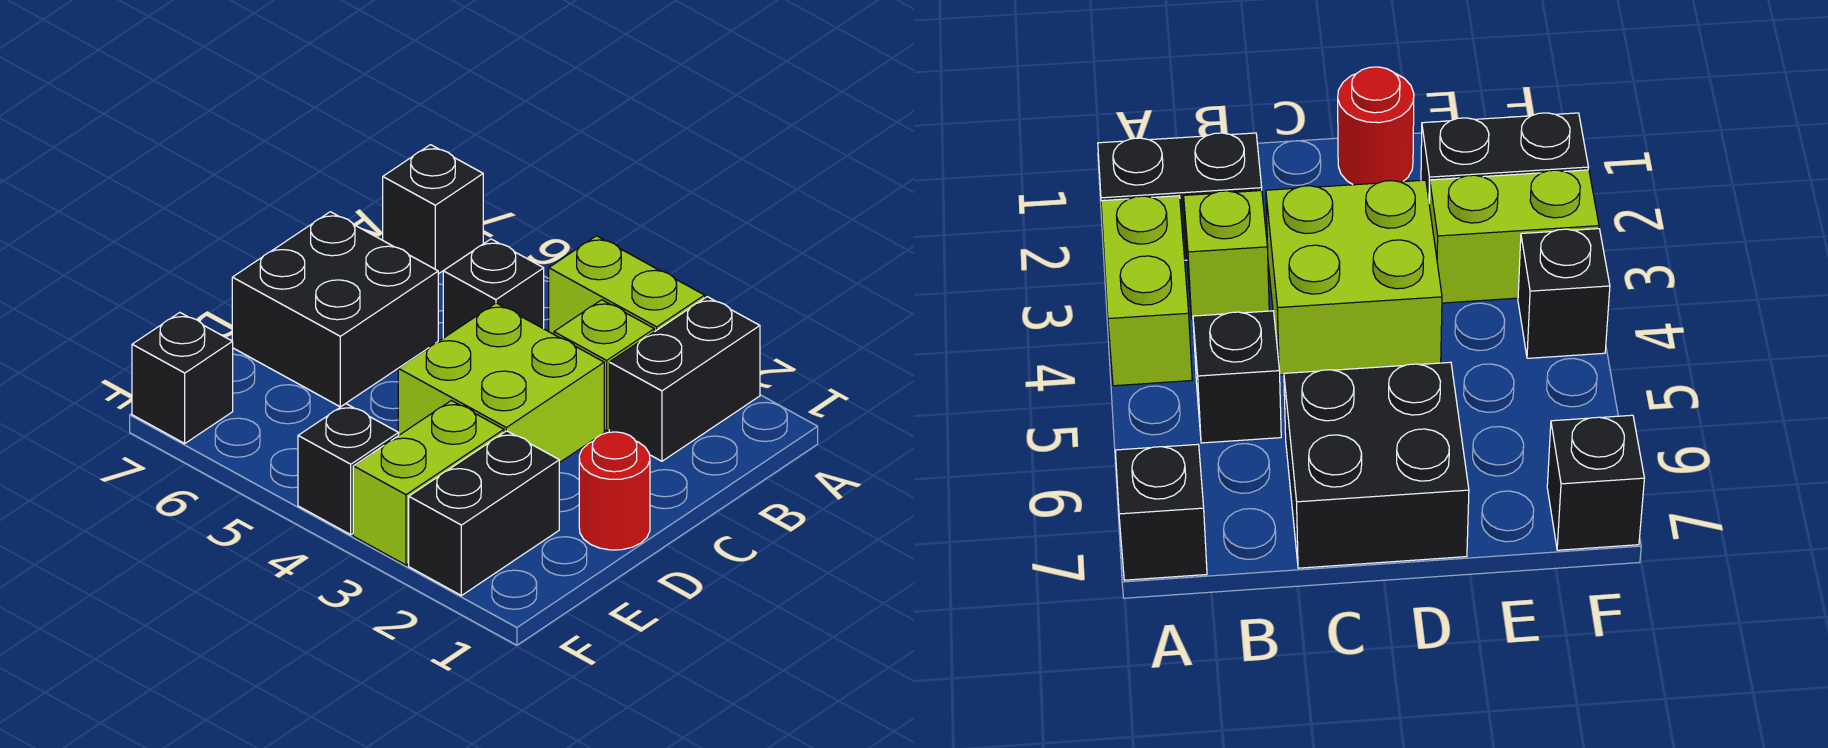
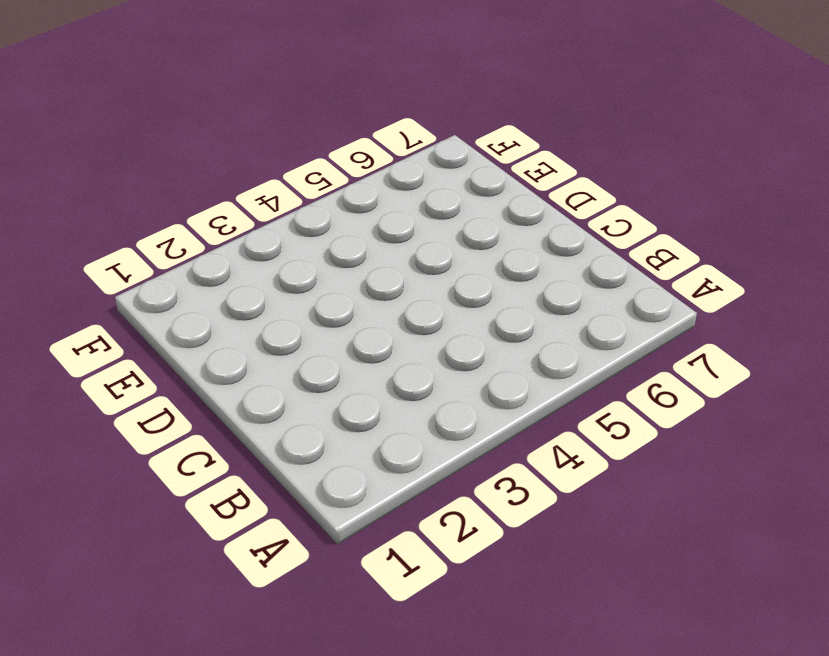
none -> black 1x2 brick [609,297,760,461]
none -> lime 1x2 brick [549,236,705,334]
none -> black 1x1 brick [383,145,483,274]

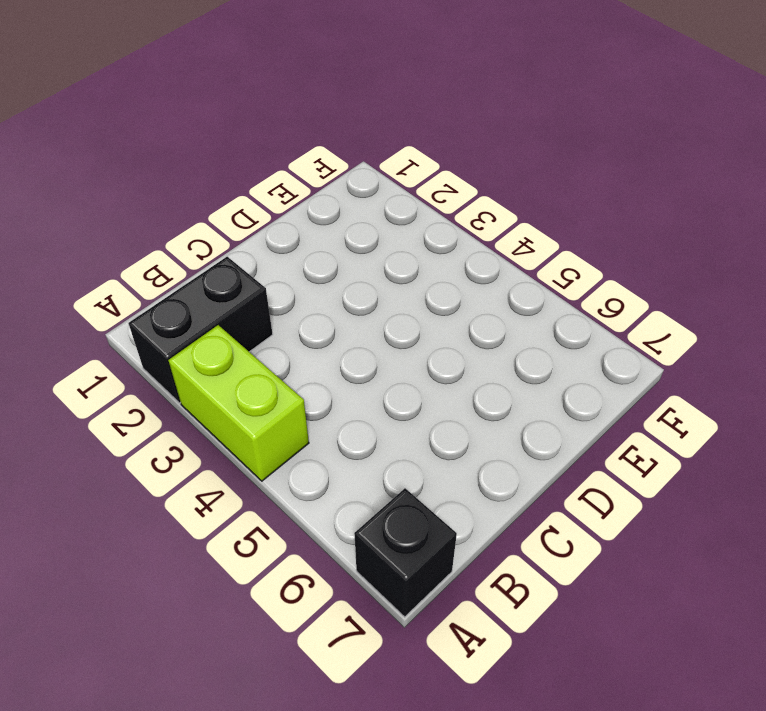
none -> lime 1x1 brick [554,300,654,431]
none -> black 1x1 brick [443,239,544,338]
none -> lime 2x2 brick [398,303,604,463]

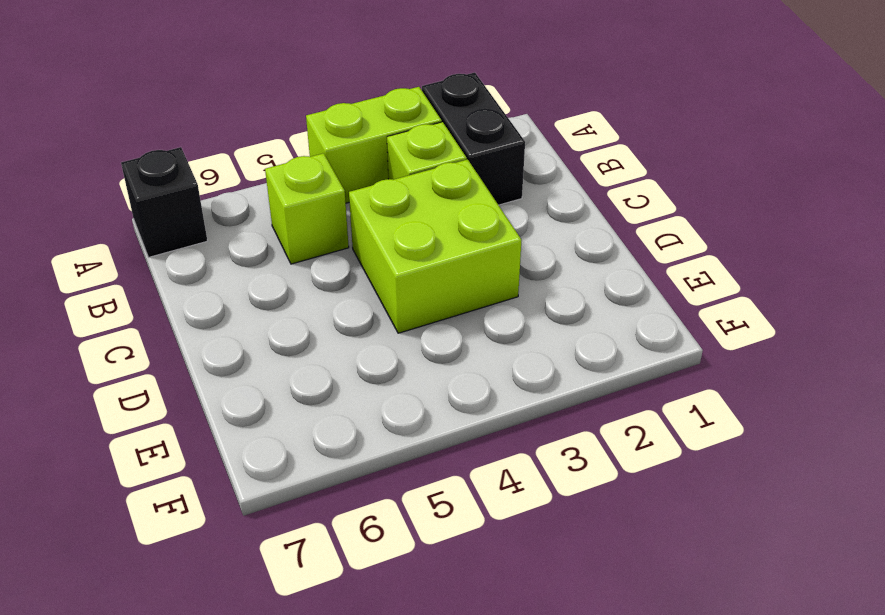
lime 1x1 brick [265,153,349,264] -> black 1x1 brick [443,239,544,338]
none -> black 2x2 brick [232,212,438,407]
none -> red 1x1 round brick [579,432,650,550]
none -> black 1x2 brick [409,431,559,596]

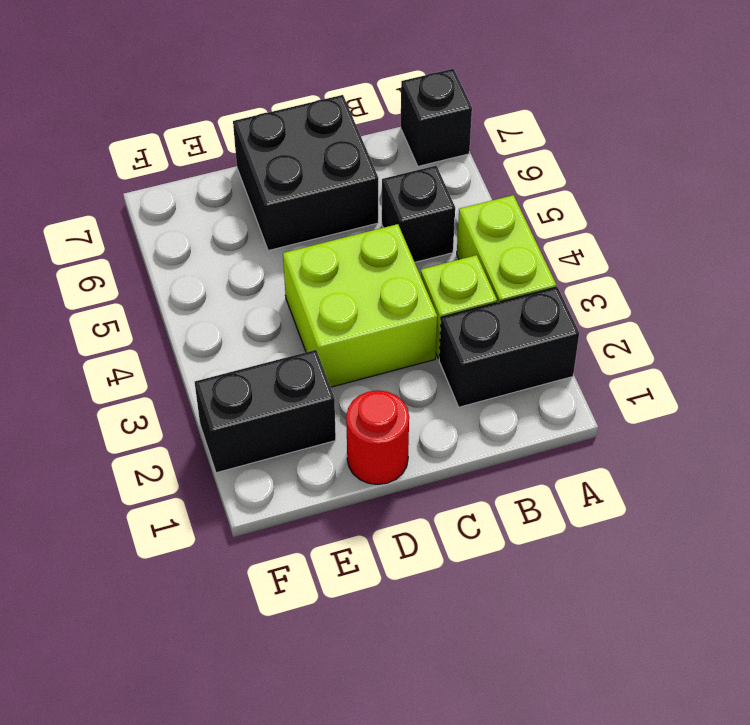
none -> lime 1x2 brick [353,400,504,565]
none -> black 1x1 brick [298,404,399,535]
none -> black 1x1 brick [132,313,233,443]

